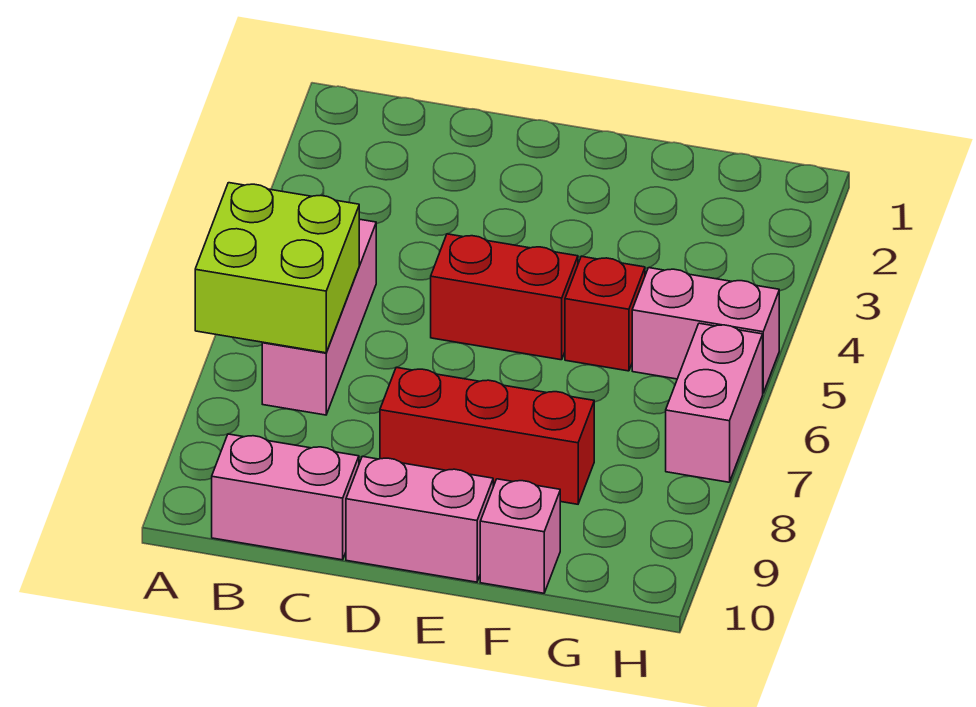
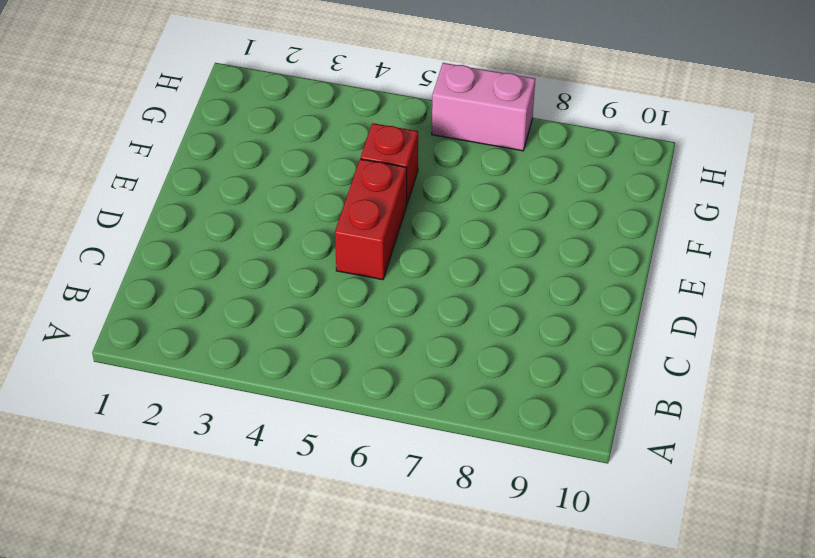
none -> pink 1x3 brick [262,219,376,415]
none -> pink 1x2 brick [212,434,359,560]

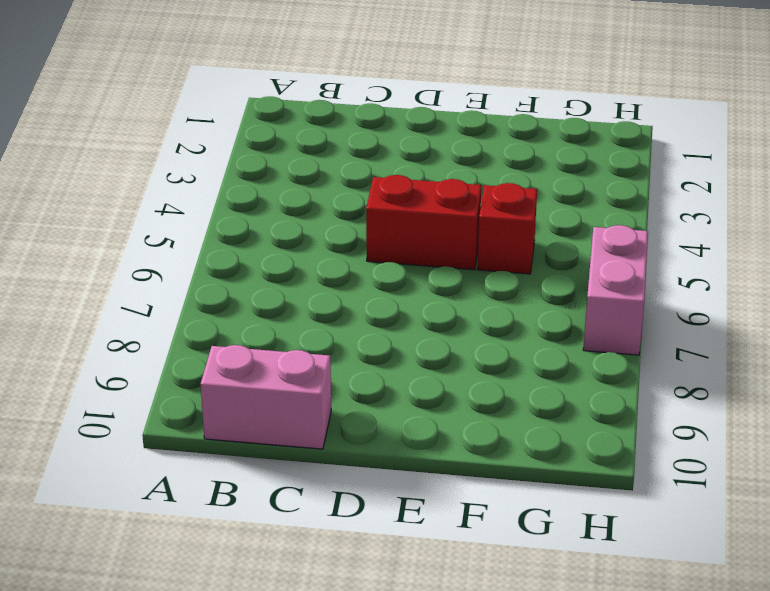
none -> pink 1x3 brick [262,219,376,415]
none -> red 1x3 brick [380,367,594,504]

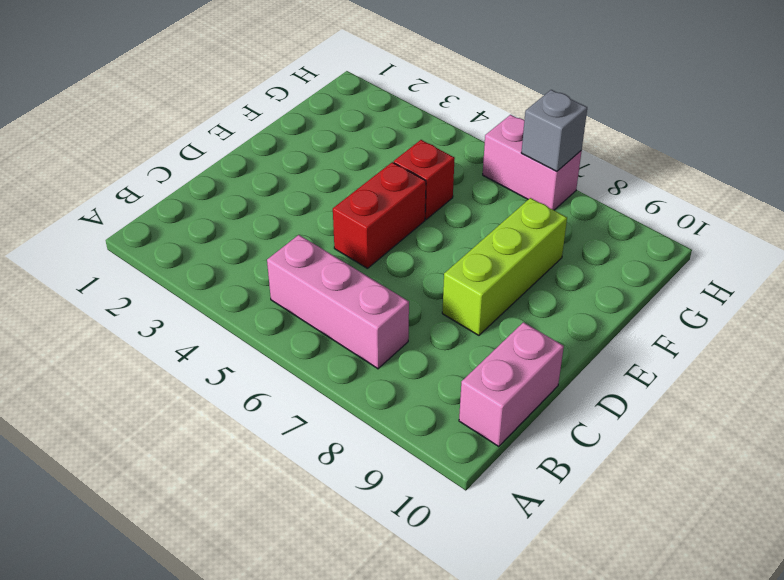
lime 1x3 brick [442,198,567,335] -> red 1x3 brick [380,367,594,504]
grey 1x1 brick [521,90,587,171] -> none
none -> pink 1x2 brick [346,456,493,582]
none -> pink 1x1 brick [480,479,560,593]

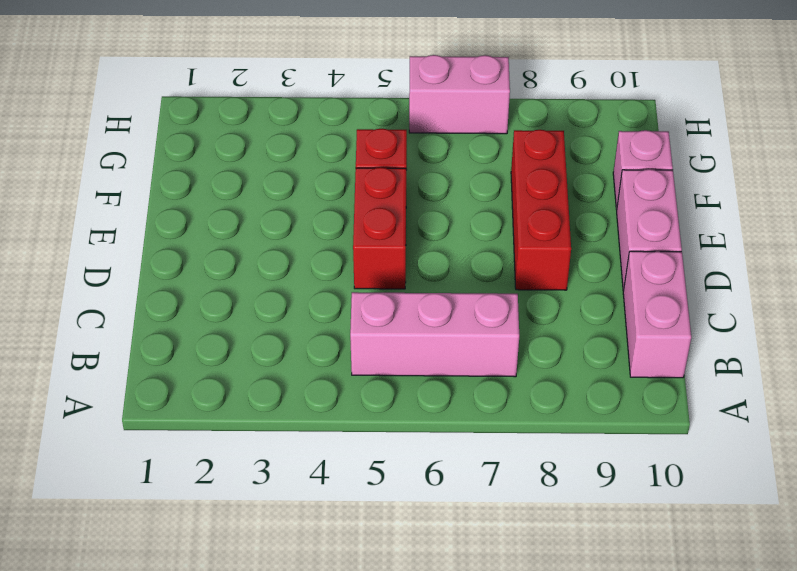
none -> pink 1x2 brick [632,268,779,393]
none -> lime 2x2 brick [195,183,359,353]

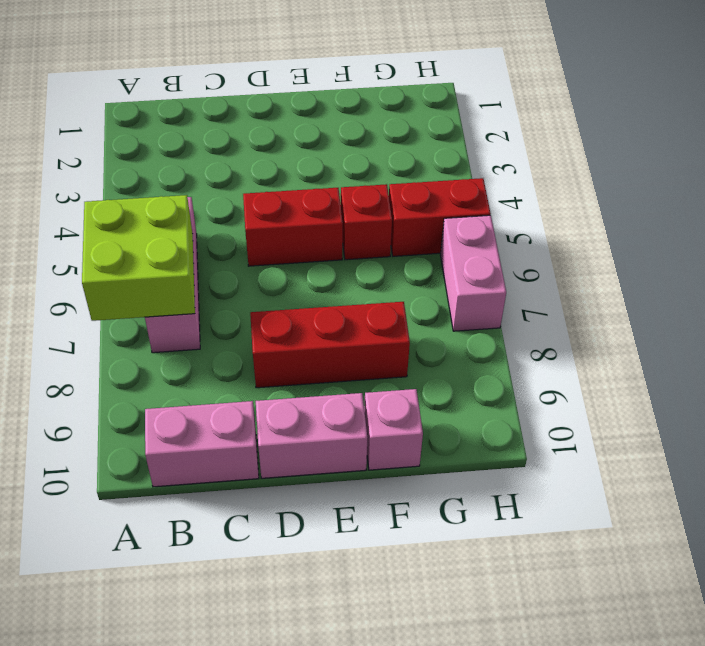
red 1x2 brick [389,178,491,256] -> pink 1x2 brick [632,268,779,393]

